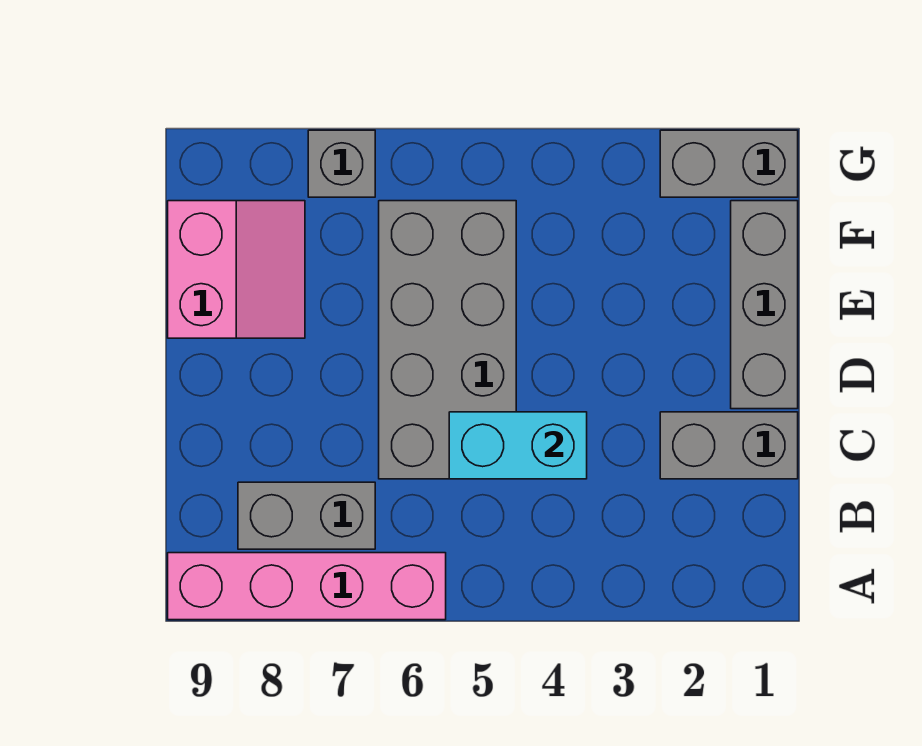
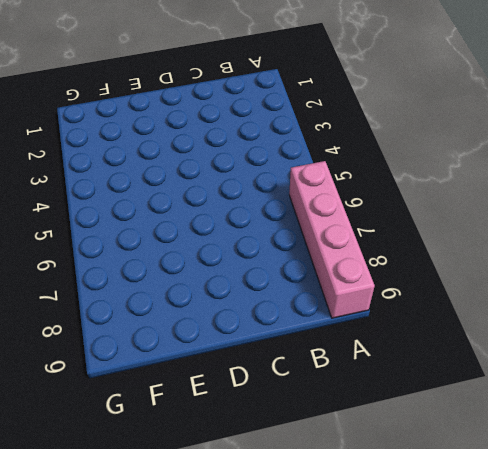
none -> grey 1x2 brick [238,482,375,549]
none -> grey 1x2 brick [660,412,798,479]

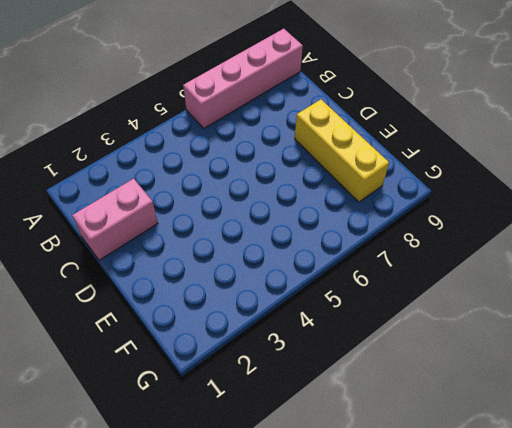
pink 1x2 brick [72,179,158,260] -> grey 1x2 brick [660,412,798,479]
yellow 1x3 brick [295,99,389,202] -> pink 2x2 slope [168,201,305,338]
none -> grey 1x2 brick [238,482,375,549]
none -> grey 2x4 brick [379,201,516,479]

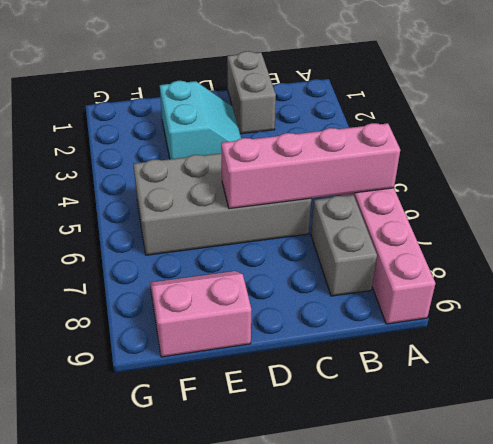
pink 1x4 brick [221,123,400,209] -> none
cyan 2x2 slope [160,81,241,159] -> none
none -> grey 1x3 brick [731,201,798,409]
none -> grey 1x2 brick [660,130,798,197]

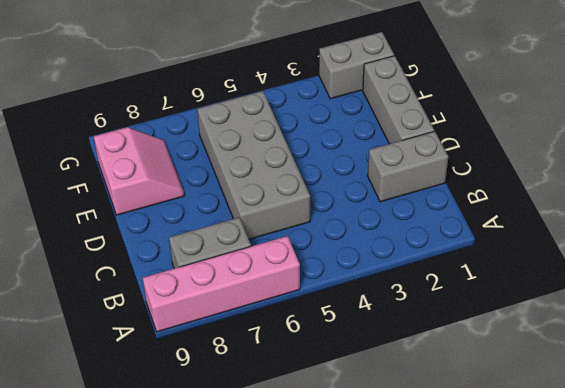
none -> grey 1x1 brick [308,130,375,197]
none -> cyan 1x2 brick [449,412,587,479]

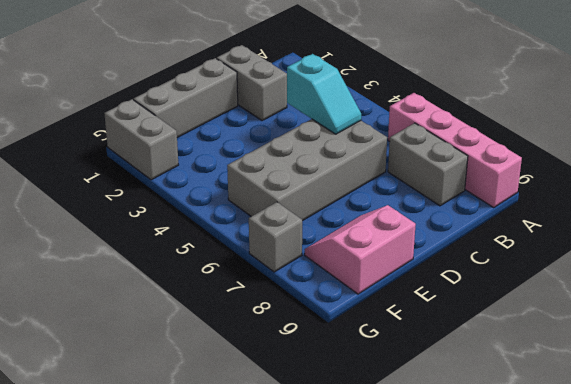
cyan 1x2 slope [287,54,361,134] -> cyan 1x2 brick [449,412,587,479]

